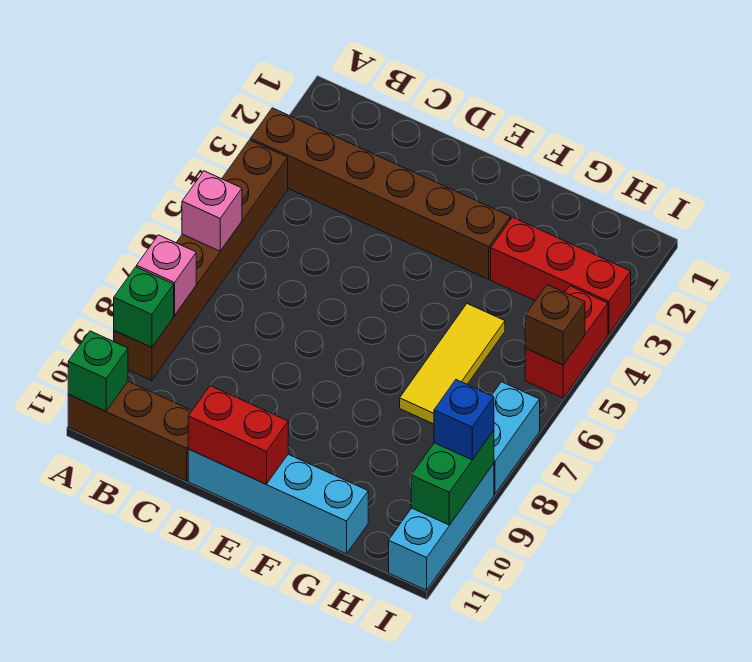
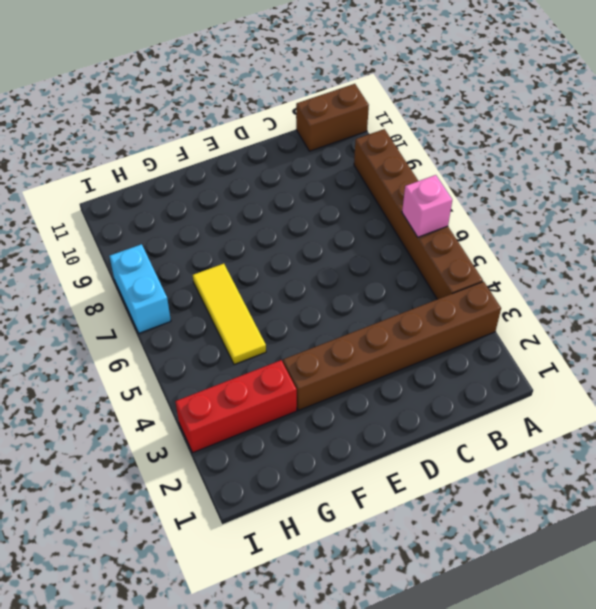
brown 1x2 brick [296,84,369,151] -> brown 1x3 brick [68,382,192,481]
none -> cyan 1x4 brick [188,449,368,554]
none -> red 1x2 brick [525,286,608,398]
none -> cyan 1x3 brick [389,464,494,590]

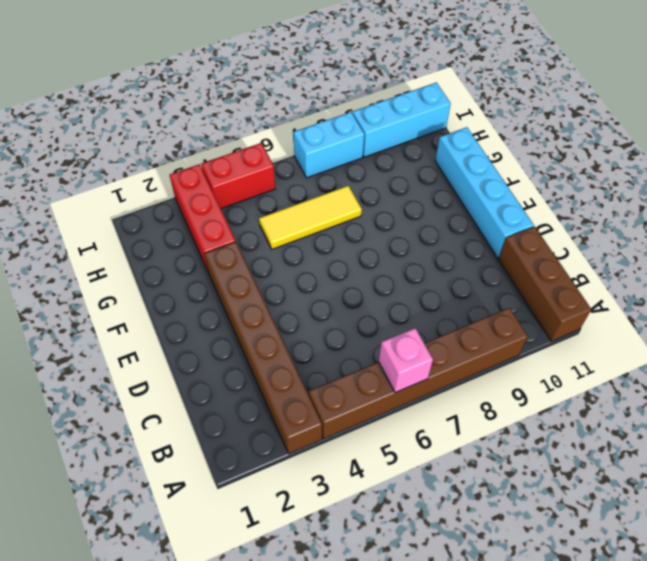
none -> pink 1x1 brick [137,235,196,315]
none -> green 1x1 brick [114,267,174,347]
none -> green 1x1 brick [68,331,128,411]

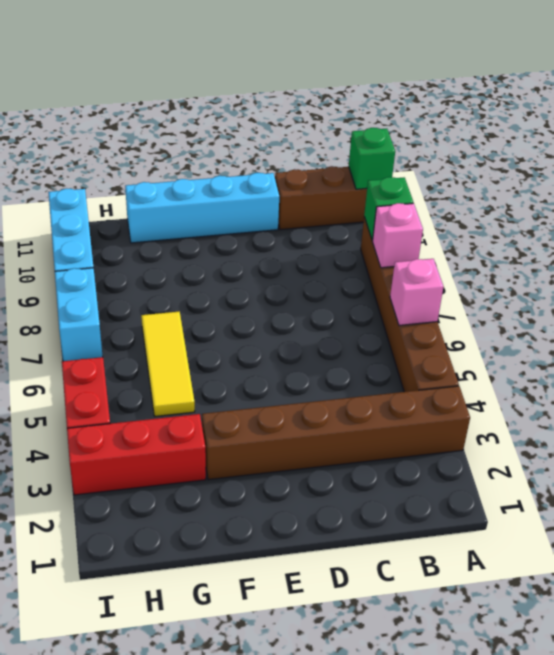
none -> red 1x2 brick [188,386,288,484]
none -> brown 1x1 brick [525,285,585,365]
none -> green 1x2 brick [411,430,494,525]

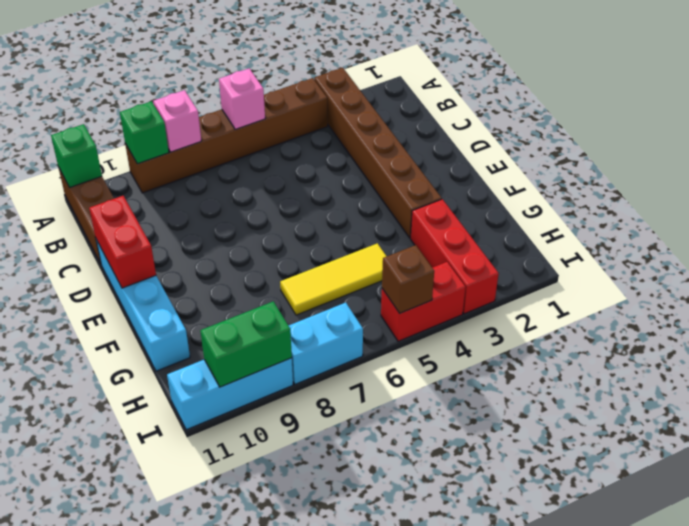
none -> blue 1x1 brick [434,380,494,460]

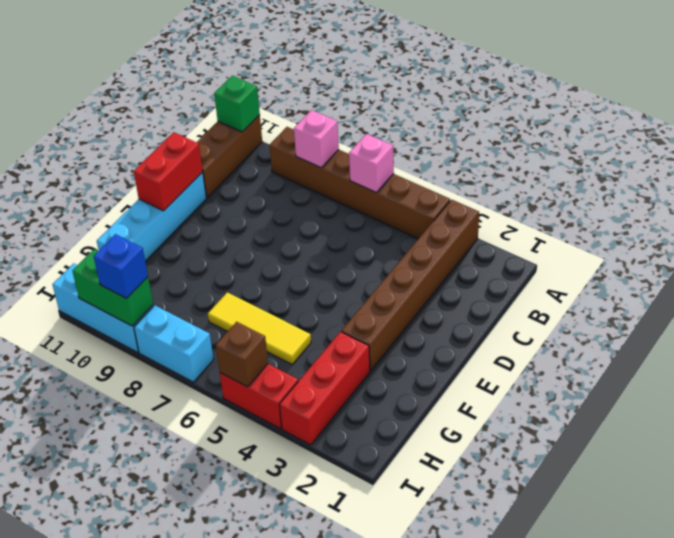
none -> green 1x1 brick [114,267,174,347]

